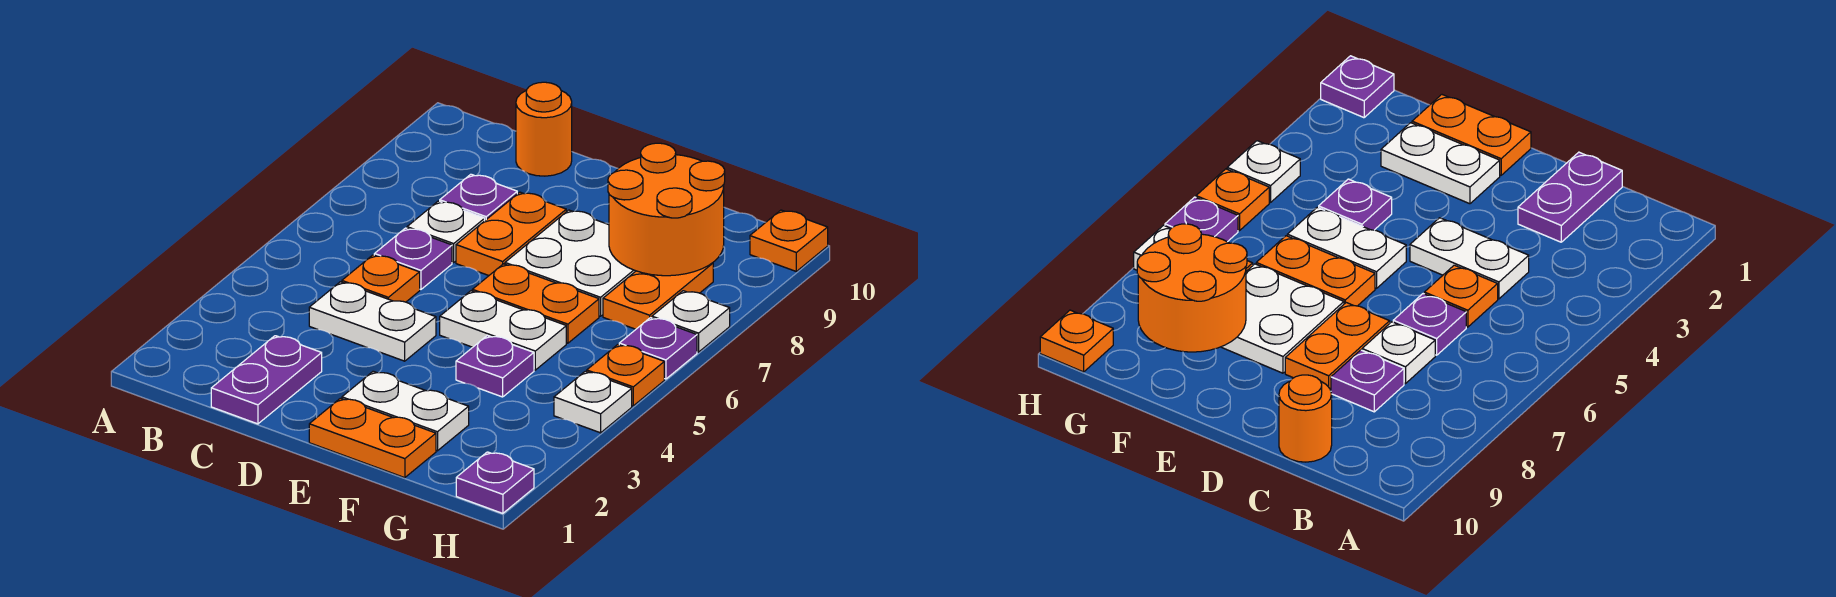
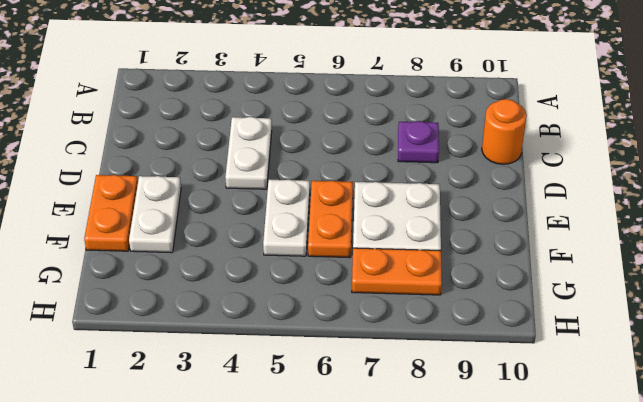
none -> purple 1x2 plate [211,336,322,424]
none -> orange 1x1 plate [342,255,420,302]
none -> purple 1x1 plate [374,228,452,289]

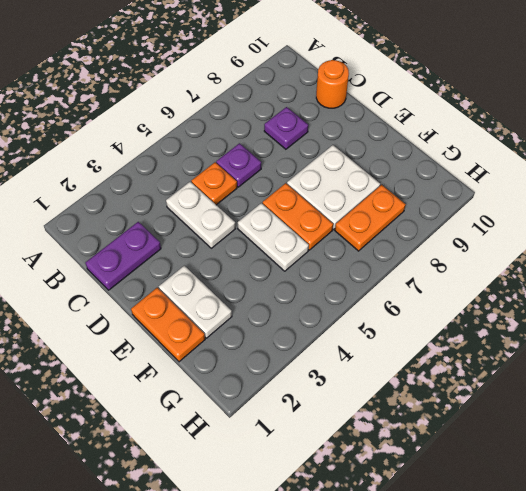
none -> white 1x1 plate [407,201,485,263]
none -> orange 1x2 plate [456,192,566,276]
none -> purple 1x1 plate [456,336,534,397]

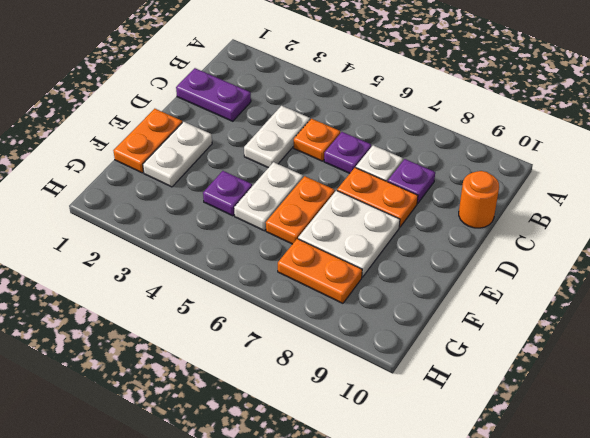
none -> purple 1x1 plate [456,452,534,513]
none -> white 1x1 plate [554,371,632,433]
none -> orange 1x1 plate [587,345,664,406]

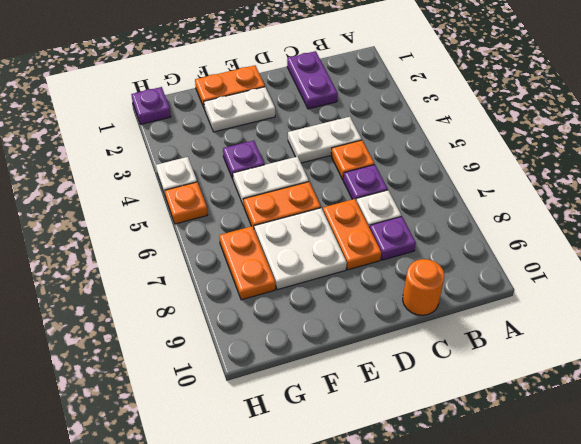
none -> purple 1x1 plate [619,318,697,379]
none -> white 1x1 plate [652,291,730,352]
none -> orange 1x1 plate [750,210,828,271]

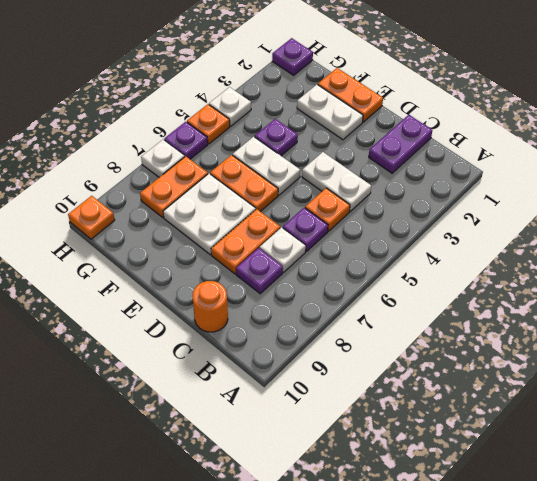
none -> orange 2x2 round brick [608,143,725,276]

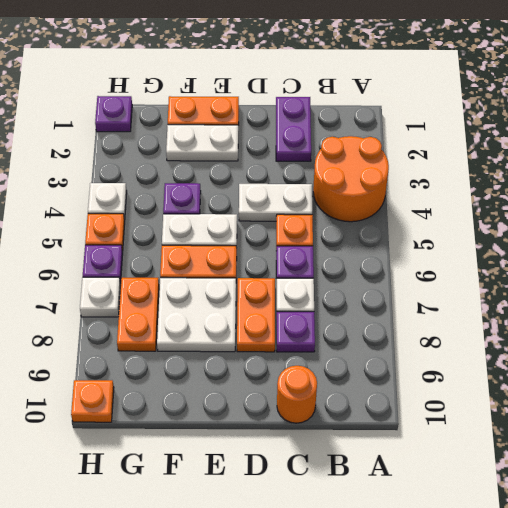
orange 2x2 round brick [313,136,389,222] -> orange 2x2 round brick moved to [608,143,725,276]

